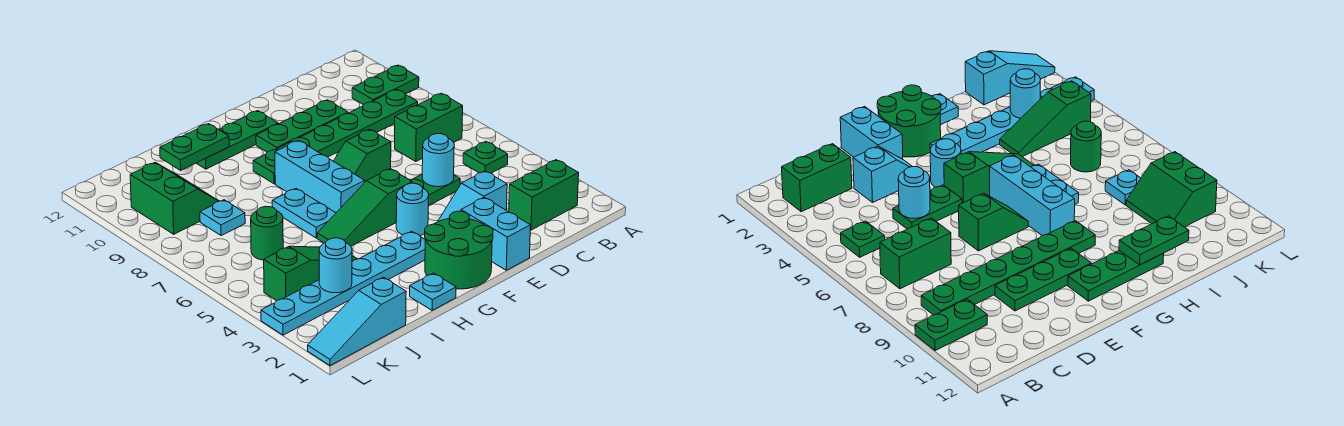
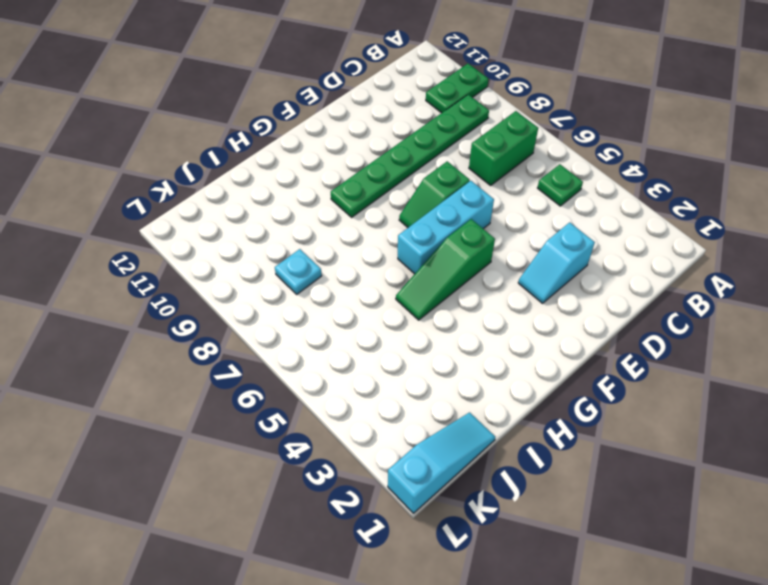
cyan 1x3 brick [398,181,494,274] -> cyan 1x3 brick turned to [275,140,365,213]
cyan 1x3 slope [388,412,495,513] -> cyan 1x3 slope turned to [308,277,406,366]
none -> green 1x2 brick [509,160,579,230]
none -> green 1x2 plate [410,175,460,206]
none -> green 1x3 plate [256,100,348,152]

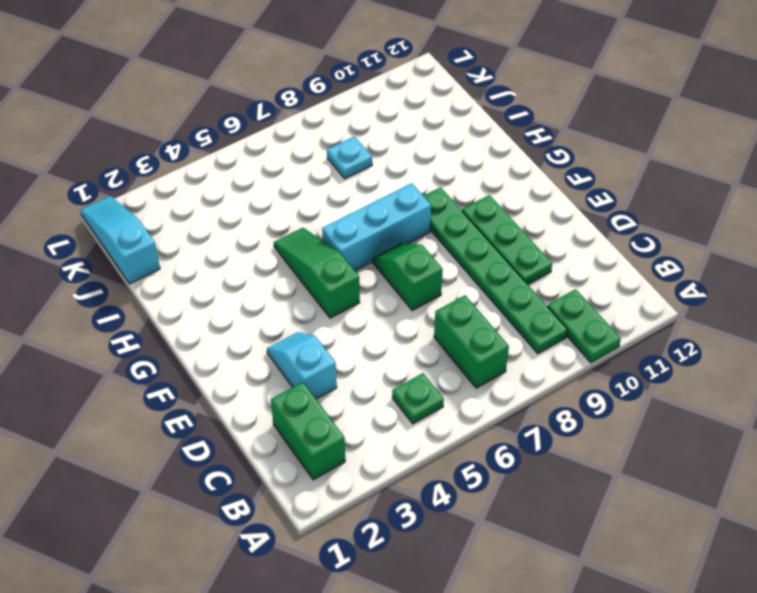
none -> green 1x2 plate [410,175,460,206]
none -> cyan 1x2 brick [461,197,531,270]
none -> green 2x2 round brick [425,211,493,289]

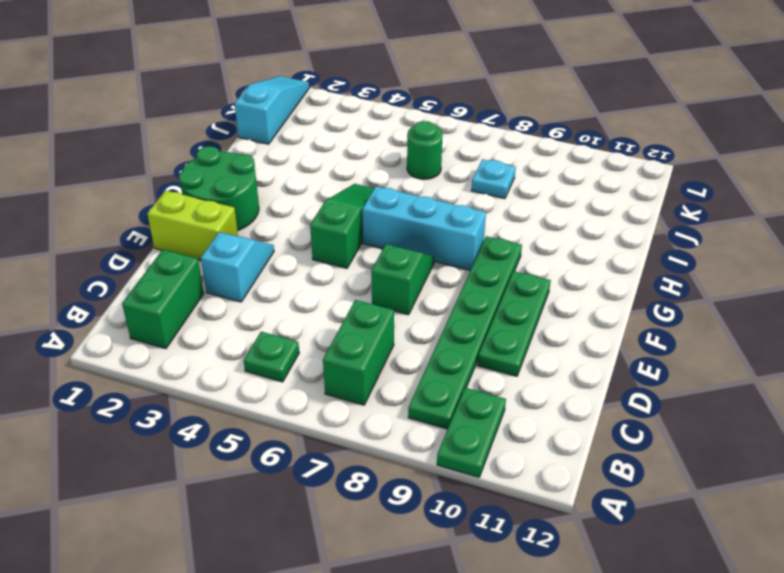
lime 1x2 brick [147,191,238,260] -> cyan 1x2 brick [461,197,531,270]
none -> green 1x2 plate [410,175,460,206]
none -> cyan 1x1 round brick [396,183,429,236]
none -> green 1x3 plate [197,111,278,169]

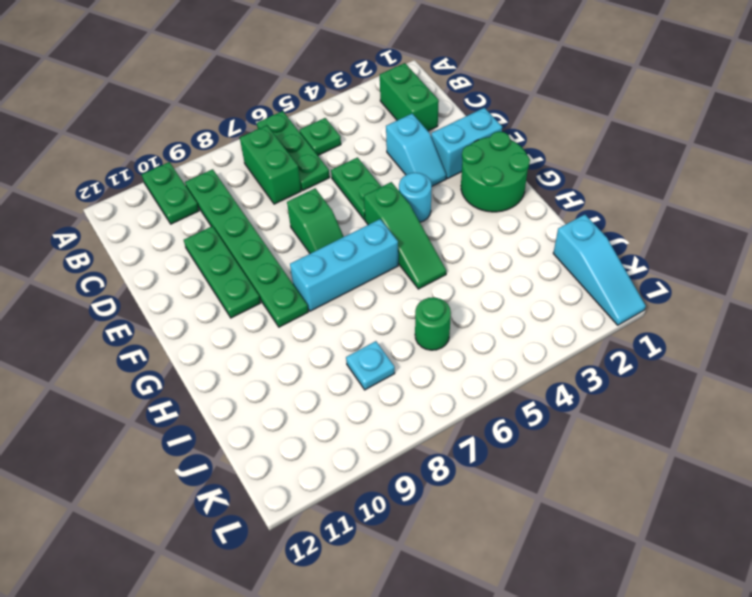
green 1x3 plate [257,111,330,190] -> green 1x3 plate moved to [197,111,278,169]
none -> cyan 1x6 plate [261,231,425,335]
none -> cyan 1x1 plate [410,273,456,310]
none -> cyan 1x2 plate [272,189,336,238]

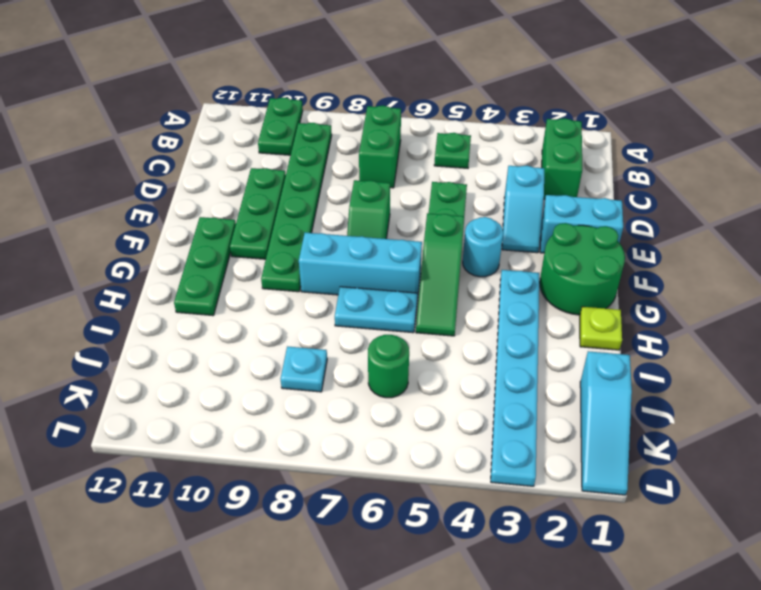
lime 1x1 plate [580,307,622,350] -> cyan 1x1 plate [410,273,456,310]
none -> green 1x3 slope [264,246,356,301]
none -> green 2x2 slope [130,162,218,234]
none -> cyan 1x1 round brick [422,134,454,187]

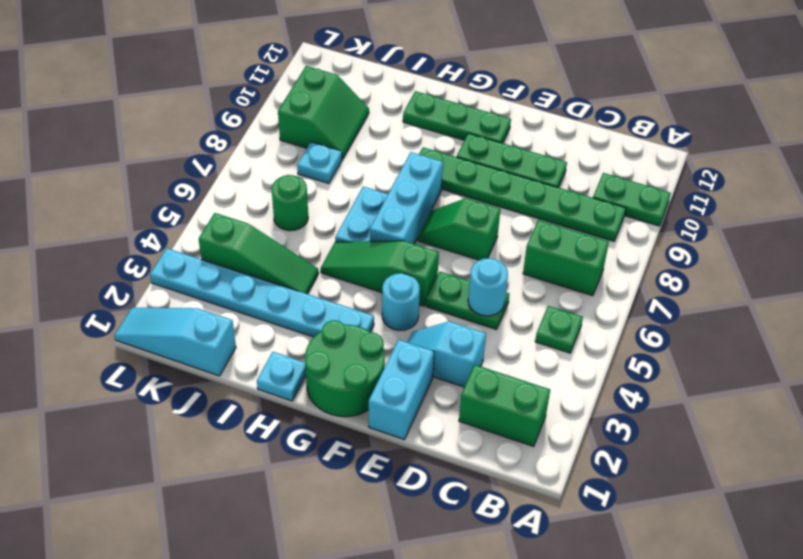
none -> green 1x2 plate [160,124,229,170]
none -> cyan 1x1 round brick [319,238,352,293]

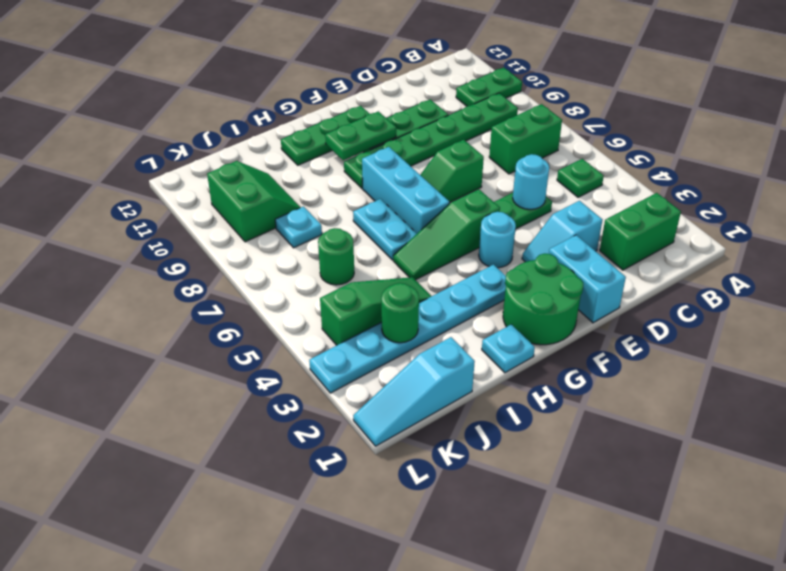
green 1x2 plate [325,111,396,160] -> green 1x2 plate moved to [160,124,229,170]
green 1x1 round brick [381,283,419,343] -> cyan 1x1 round brick [319,238,352,293]

